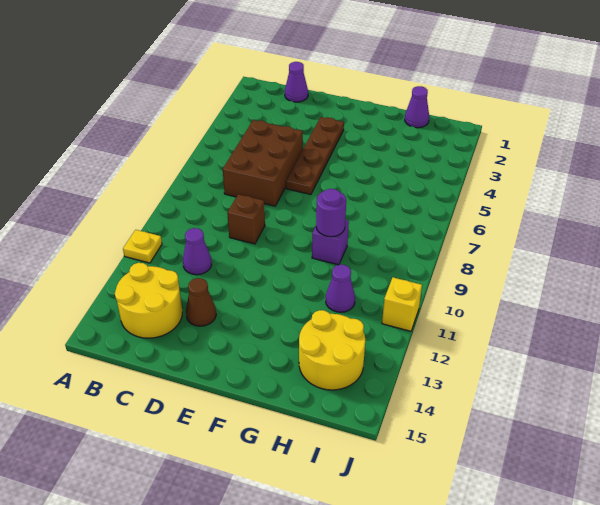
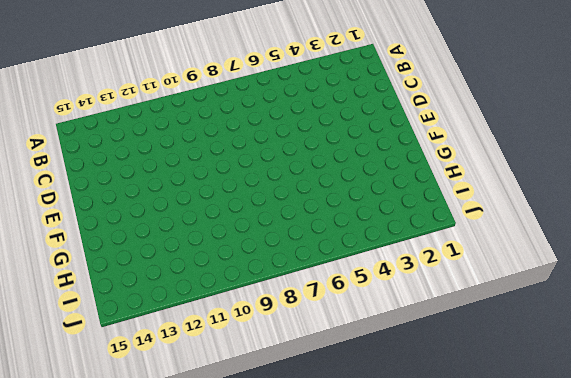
none -> yellow 1x1 plate [123,230,162,263]
none -> yellow 2x2 round brick [115,263,182,338]
none -> purple 1x1 cone [285,62,308,102]

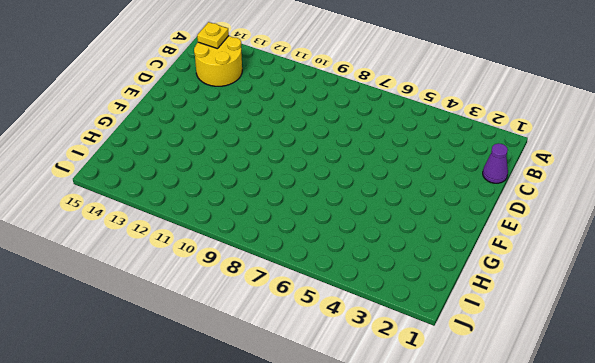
yellow 1x1 plate [197,22,229,49] -> yellow 1x1 plate moved to [123,230,162,263]
none -> brown 2x3 brick [223,120,303,206]
none -> purple 1x1 cone [183,228,212,275]
none -> brown 1x1 brick [227,194,265,244]

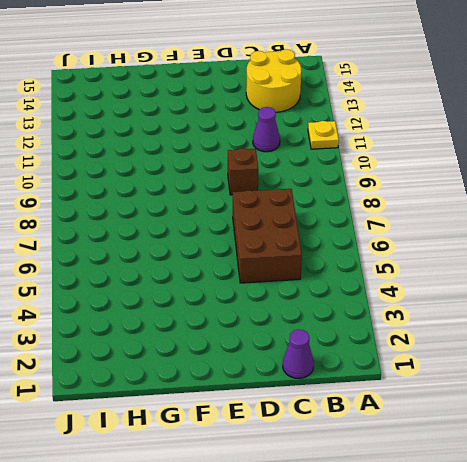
none -> brown 1x1 cone [186,278,216,326]
none -> brown 1x4 plate [286,117,344,195]
none -> purple 1x1 brick [312,220,349,265]

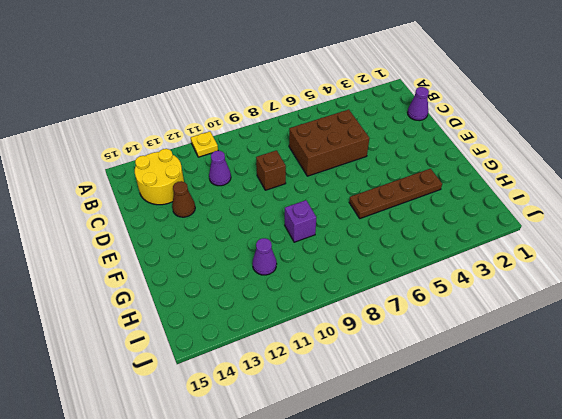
brown 1x4 plate [349,169,442,218] -> brown 1x4 plate moved to [286,117,344,195]
none -> purple 1x1 cone [405,86,429,128]
none -> yellow 2x2 round brick [299,310,365,390]
none -> yellow 1x1 brick [382,277,422,331]

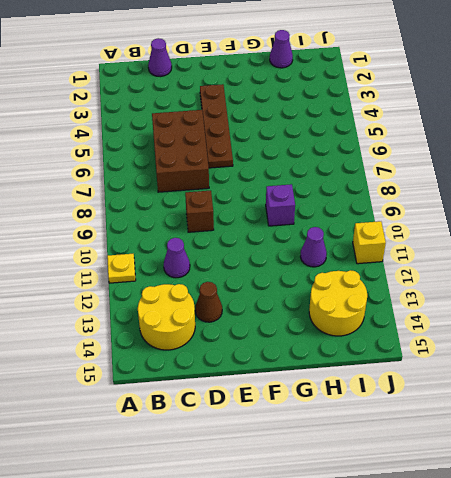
none -> purple 1x1 round brick [316,189,346,237]

